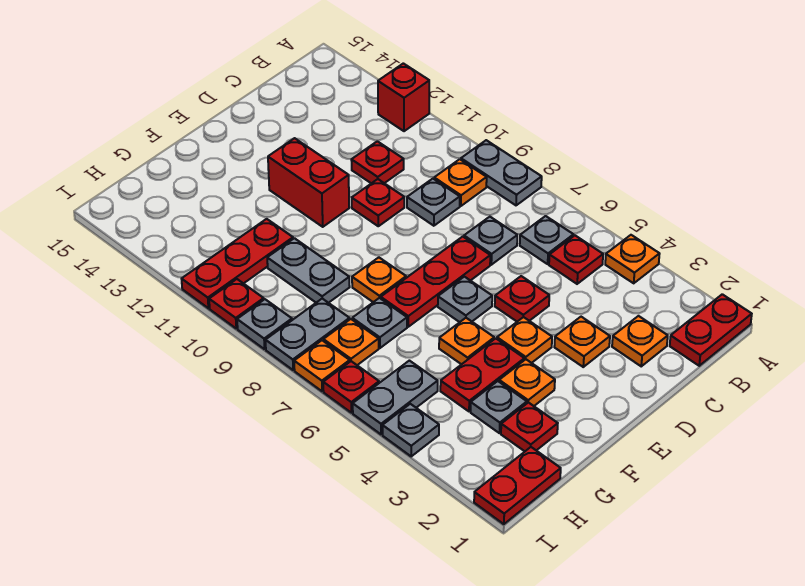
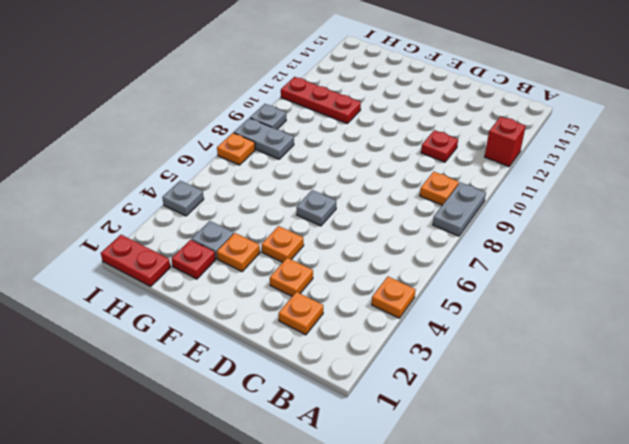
none -> red 1x2 plate [670,294,752,366]
none -> red 1x1 plate [549,236,603,284]
none -> grey 1x1 plate [520,216,573,264]
none -> grey 1x1 plate [464,217,517,265]

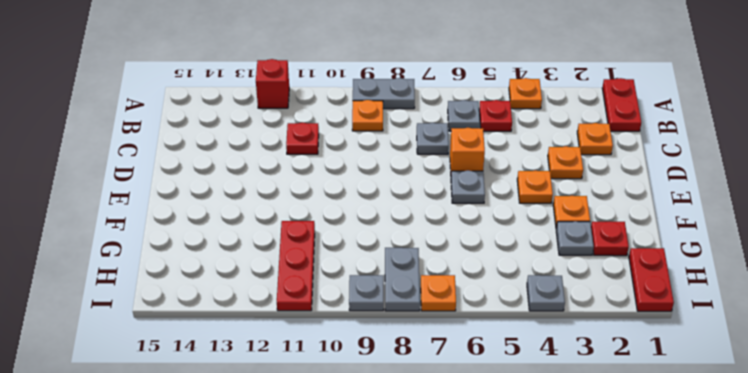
orange 1x1 brick [450,128,485,171] -> none
none -> grey 1x1 plate [407,179,460,226]
none -> red 1x1 plate [495,276,549,322]
none -> red 1x3 plate [381,237,490,327]
none -> red 1x1 plate [352,179,404,226]

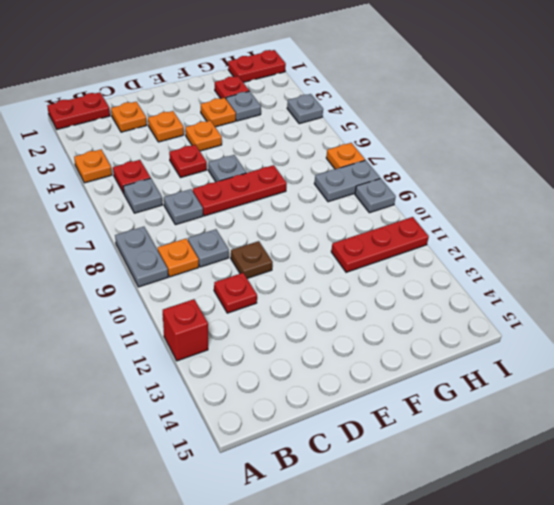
brown 1x1 plate [231,241,273,278] -> red 1x1 plate [352,179,404,226]
none -> red 1x2 brick [268,138,349,227]
none -> red 1x2 plate [440,338,524,411]
none -> orange 1x1 plate [439,318,494,364]
none -> orange 1x1 plate [352,257,406,302]

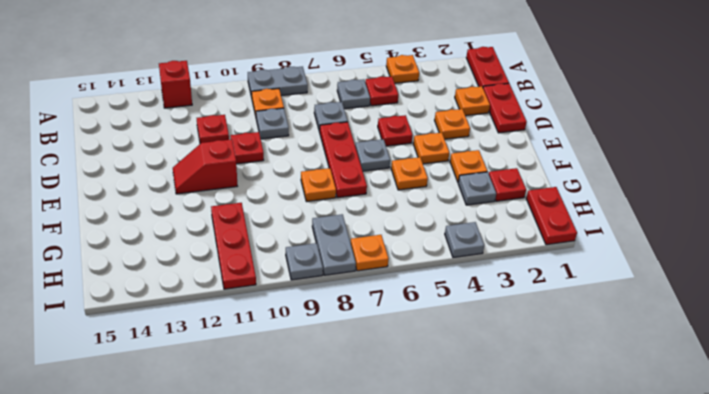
red 1x2 plate [483,83,527,133] -> red 1x2 plate moved to [440,338,524,411]
red 1x2 slope [173,139,237,194] -> red 1x2 brick [268,138,349,227]
none -> grey 1x1 plate [352,298,407,348]
none -> grey 1x2 plate [267,238,350,303]
none -> grey 1x2 plate [353,361,438,434]
none -> orange 1x1 plate [323,319,379,365]

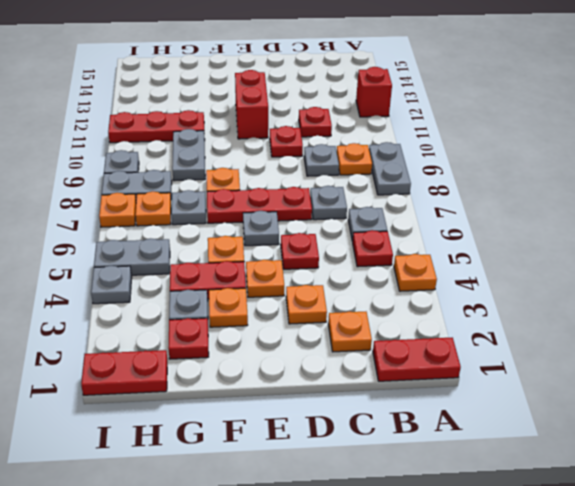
none -> red 1x1 plate [323,361,379,413]
none -> red 1x1 plate [209,279,264,329]

